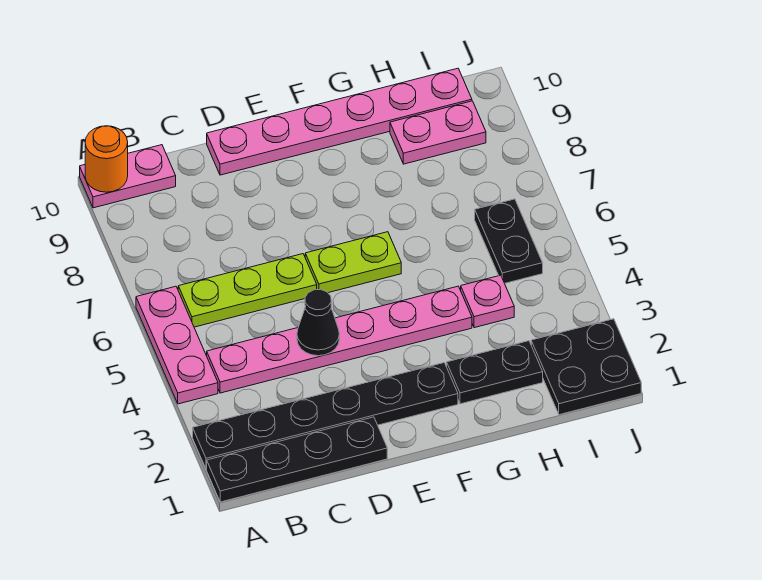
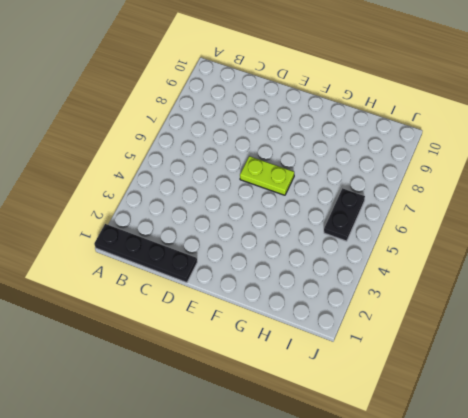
none -> black 1x6 plate [193,363,458,469]
none -> pink 1x3 plate [136,286,218,404]
none -> pink 1x2 plate [80,145,176,208]

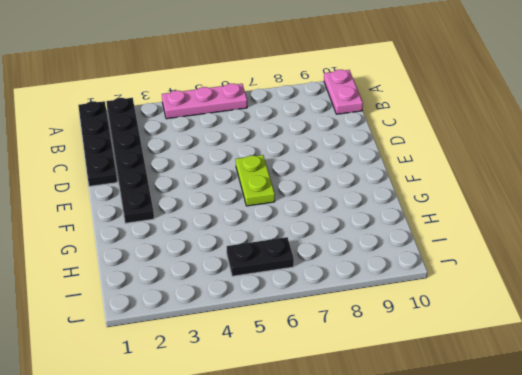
none -> pink 1x6 plate [207,286,472,393]
none -> lime 1x3 plate [178,254,317,327]
none -> pink 1x6 plate [207,68,472,175]

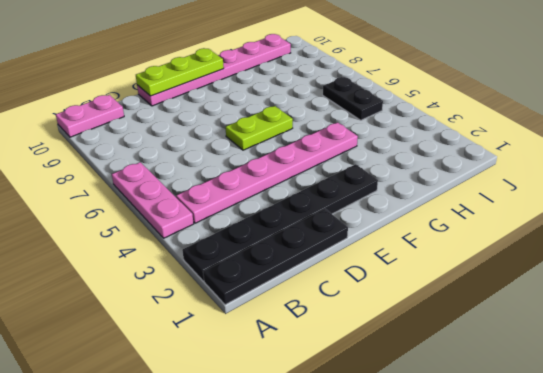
lime 1x3 plate [136,48,224,96] -> lime 1x3 plate moved to [178,254,317,327]
none -> black 1x2 plate [447,341,543,404]
none -> pink 1x1 plate [461,275,514,328]
none -> pink 1x2 plate [390,101,486,164]

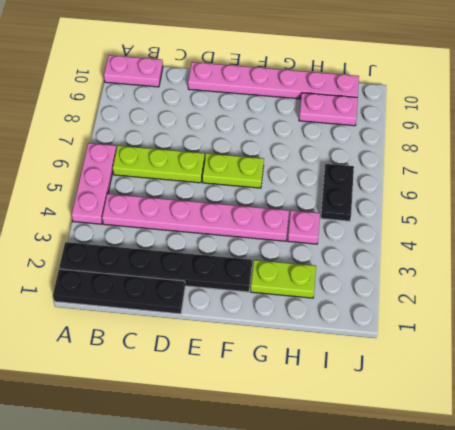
lime 1x2 plate [251,260,316,298] -> black 1x2 plate [447,341,543,404]
none -> black 2x2 plate [531,319,641,415]
none -> orange 1x1 round brick [85,126,128,192]
none -> black 1x1 cone [297,289,339,356]

